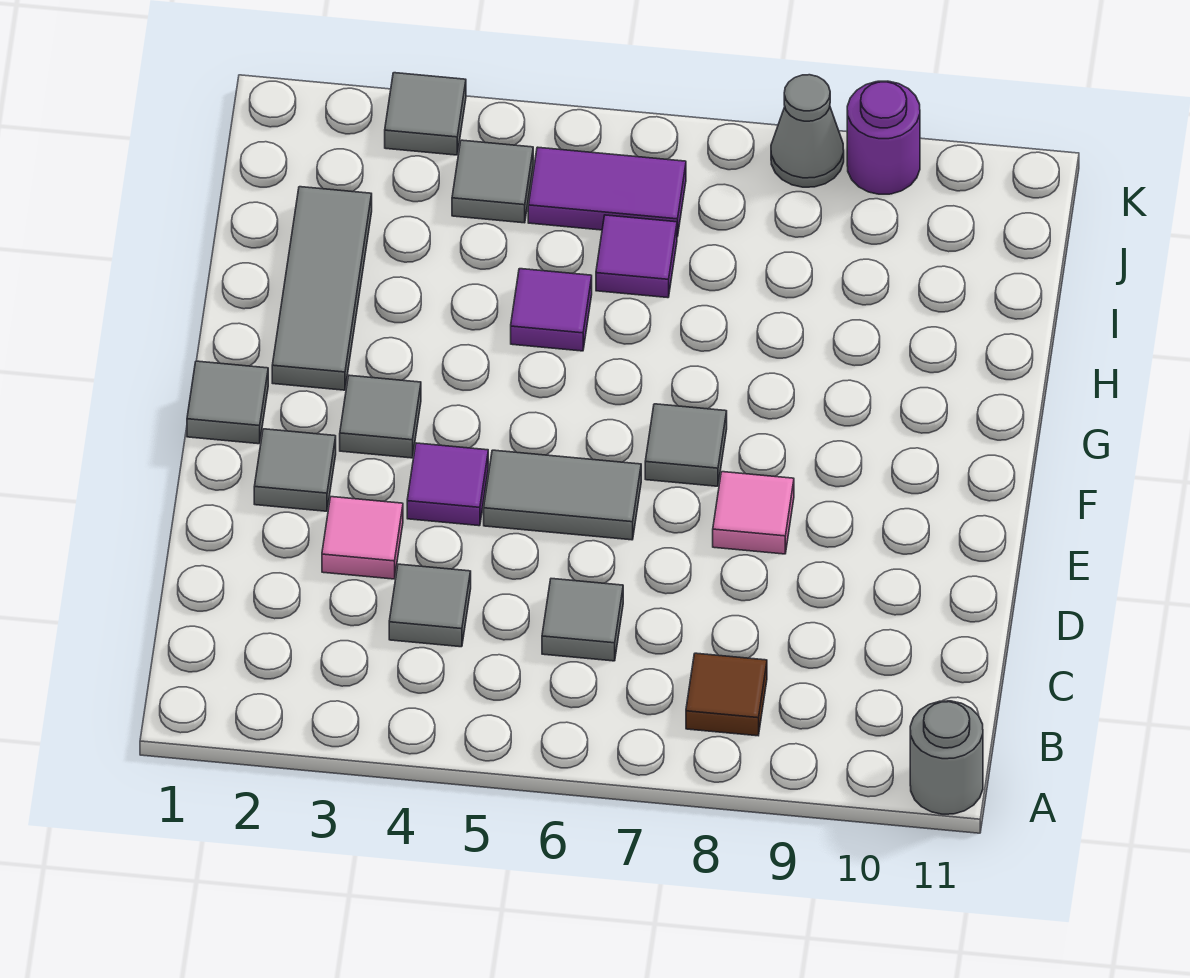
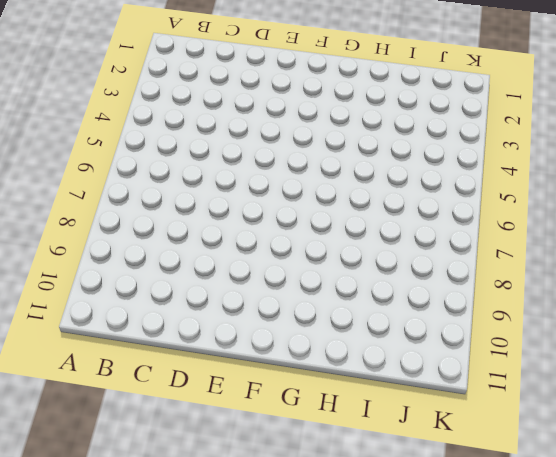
none -> grey 1x1 round brick [910,701,983,814]
none -> brown 1x1 tile [686,653,767,736]
none -> grey 1x1 tile [389,564,471,647]

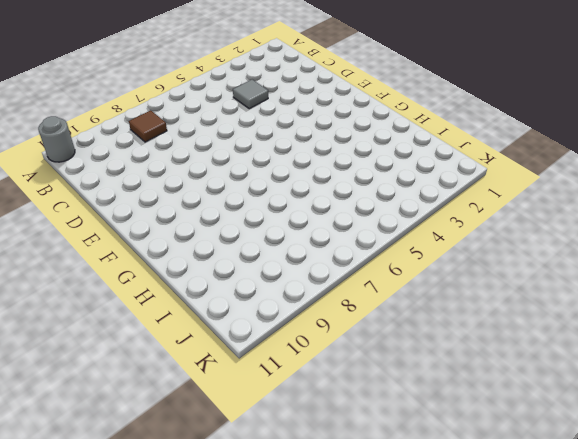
none -> grey 1x1 tile [542,579,623,661]
none -> pink 1x1 tile [322,497,403,579]
none -> grey 1x1 tile [254,429,336,511]

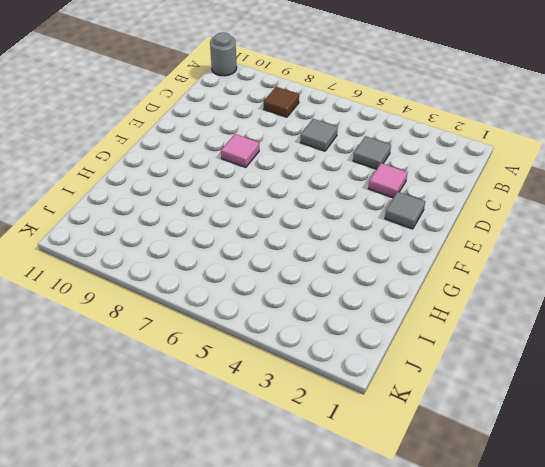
none -> purple 1x1 tile [407,443,488,526]
none -> grey 1x2 tile [484,450,641,540]
none -> grey 1x1 tile [187,361,268,444]

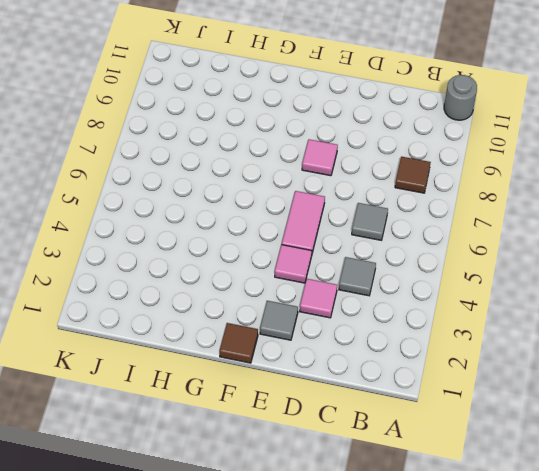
pink 1x1 tile [275,245,312,283] -> purple 1x1 tile [407,443,488,526]
pink 1x2 tile [282,191,325,253] -> grey 1x2 tile [484,450,641,540]
brown 1x1 tile [219,323,258,363] -> grey 1x1 tile [187,361,268,444]
none -> grey 1x1 tile [340,375,421,458]
none -> grey 1x1 tile [645,404,727,486]
none -> grey 1x3 tile [272,187,372,390]

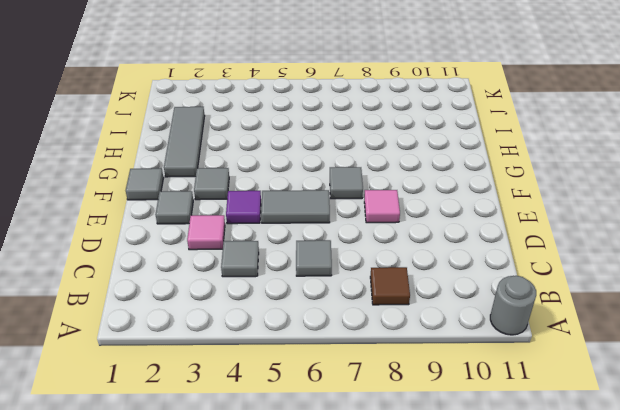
none -> purple 1x1 tile [511,269,592,351]
none -> purple 1x1 tile [596,215,677,298]
none -> grey 1x1 tile [452,140,533,223]

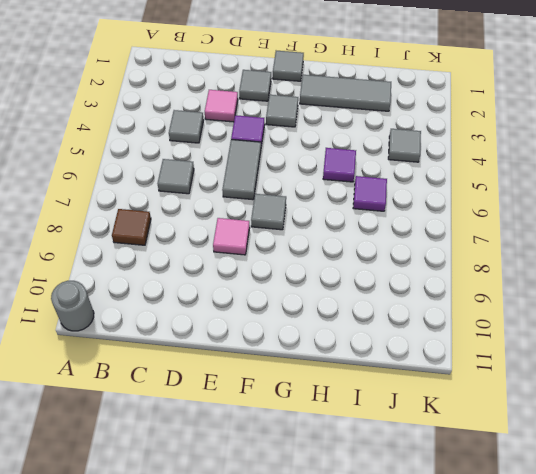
none -> purple 1x2 tile [528,147,686,237]
none -> grey 1x1 tile [385,73,466,155]
none -> grey 1x1 cone [771,75,844,187]

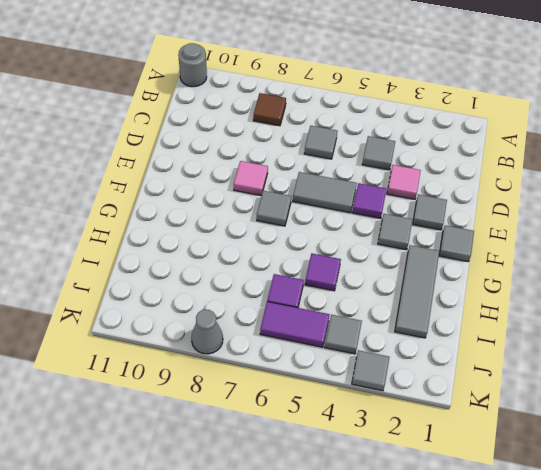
none -> purple 1x1 round brick [847,81,920,194]

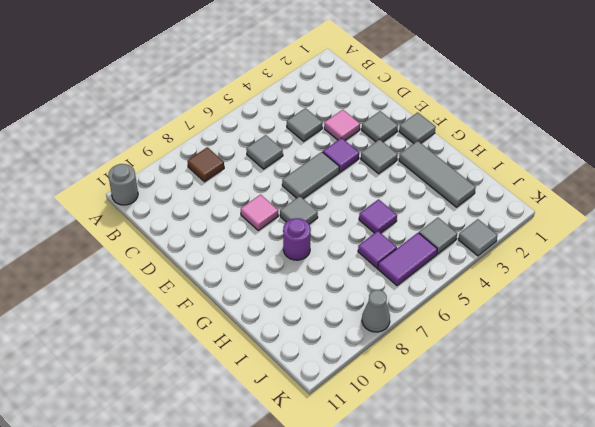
purple 1x1 round brick [283,218,311,260] -> purple 1x1 round brick moved to [847,81,920,194]

